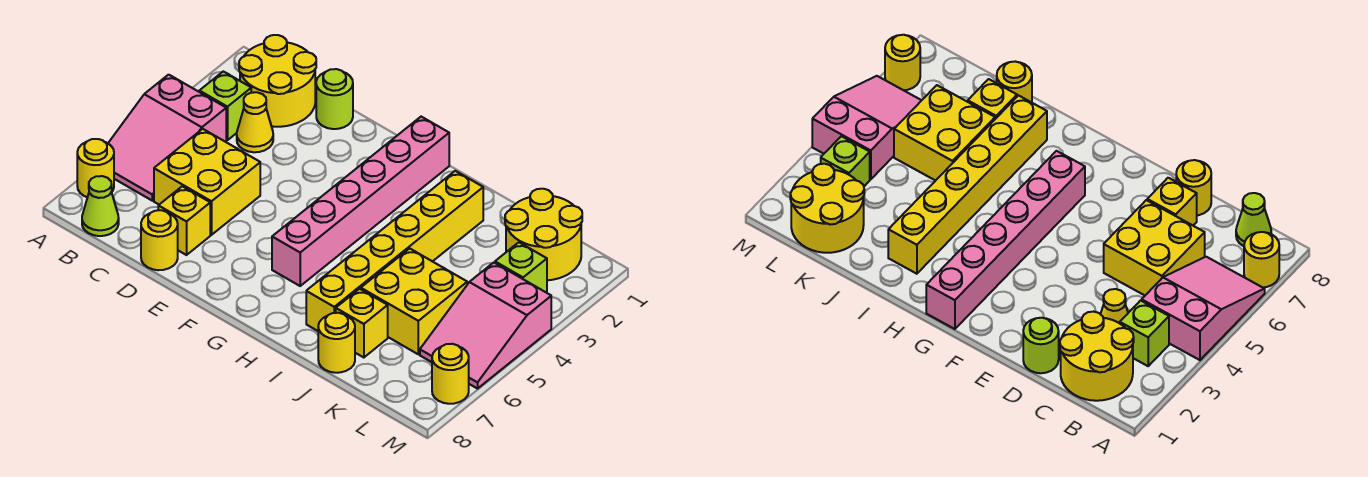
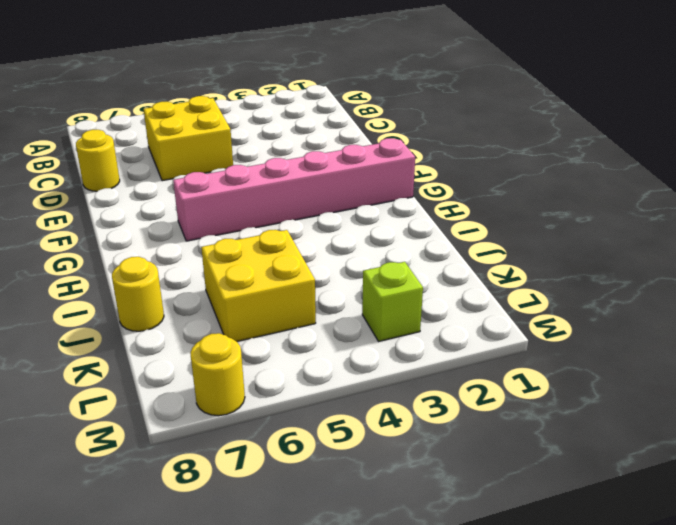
none -> pink 2x3 slope [108,75,226,201]
none -> yellow 1x1 round brick [77,139,114,197]
none -> yellow 2x2 round brick [239,35,316,127]

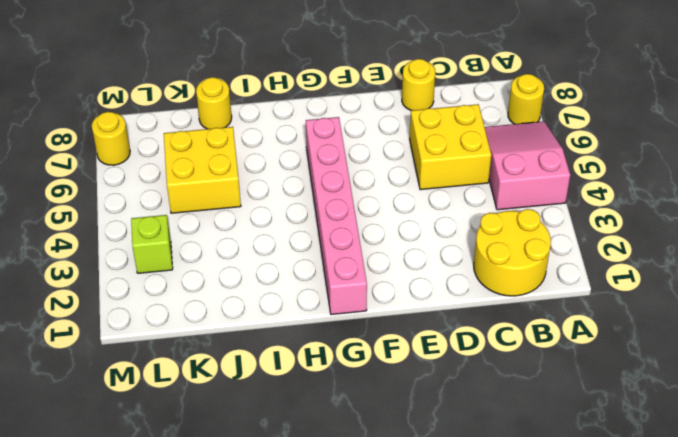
none -> lime 1x1 brick [199,71,251,140]
none -> lime 1x1 cone [82,176,119,236]
none -> yellow 1x1 cone [237,92,273,152]

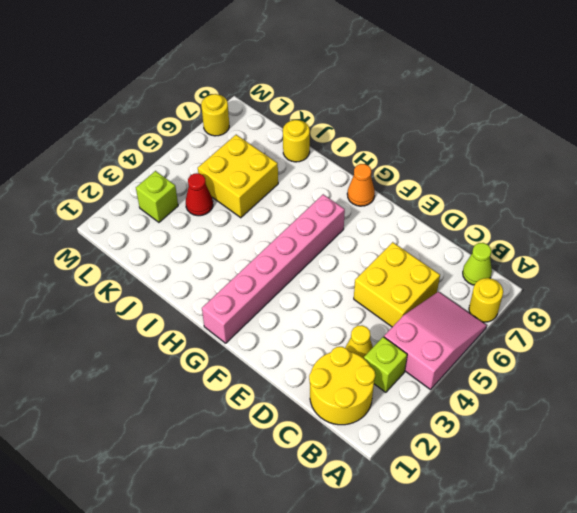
orange 1x1 cone [347,164,375,206] -> none
red 1x1 cone [186,173,213,216] -> none
none -> lime 1x1 round brick [316,69,353,129]
none -> yellow 1x1 brick [158,186,210,255]
none -> yellow 1x1 round brick [141,210,178,270]

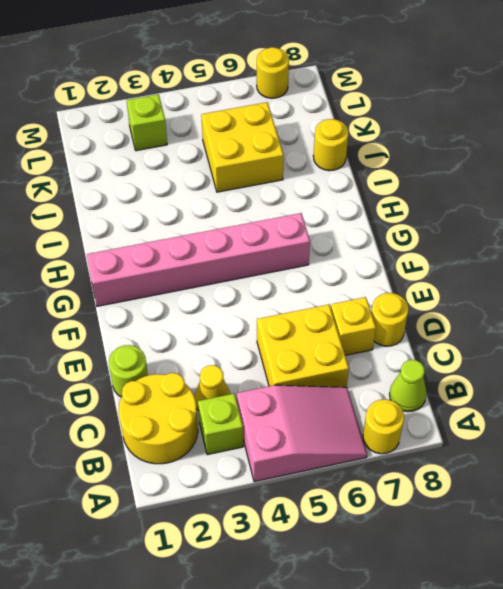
none -> yellow 1x6 brick [306,171,483,331]
none -> yellow 1x1 brick [336,289,388,358]
none -> yellow 2x2 round brick [505,189,582,280]

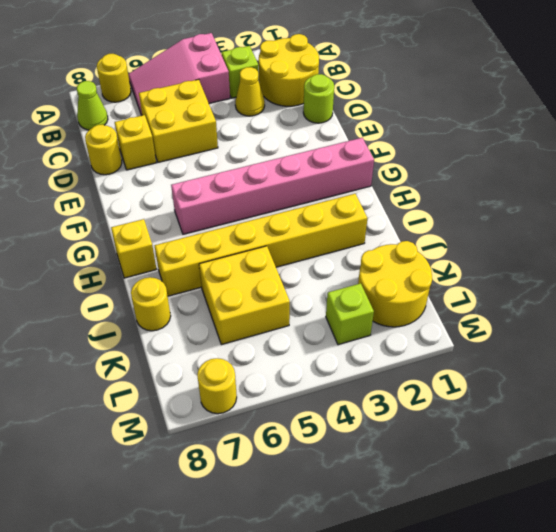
yellow 1x1 brick [111,219,156,278] -> yellow 1x1 brick moved to [336,289,388,358]
none -> pink 2x3 slope [420,263,551,389]

